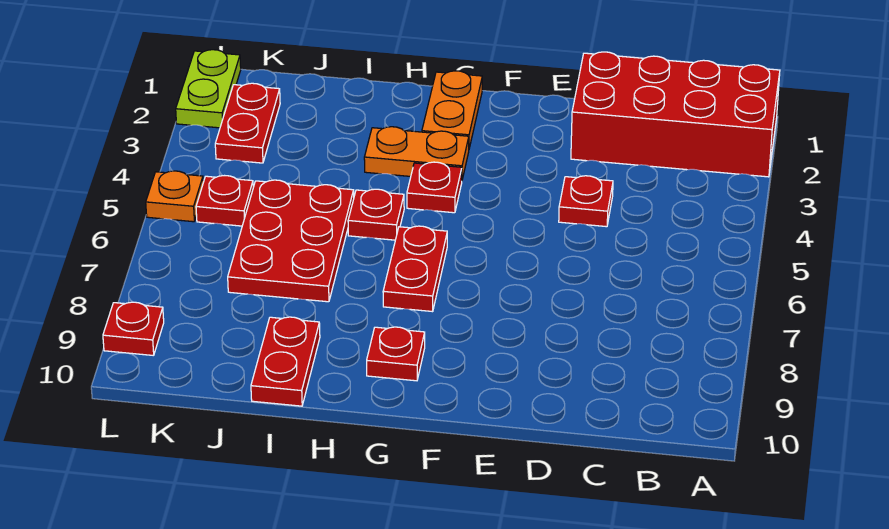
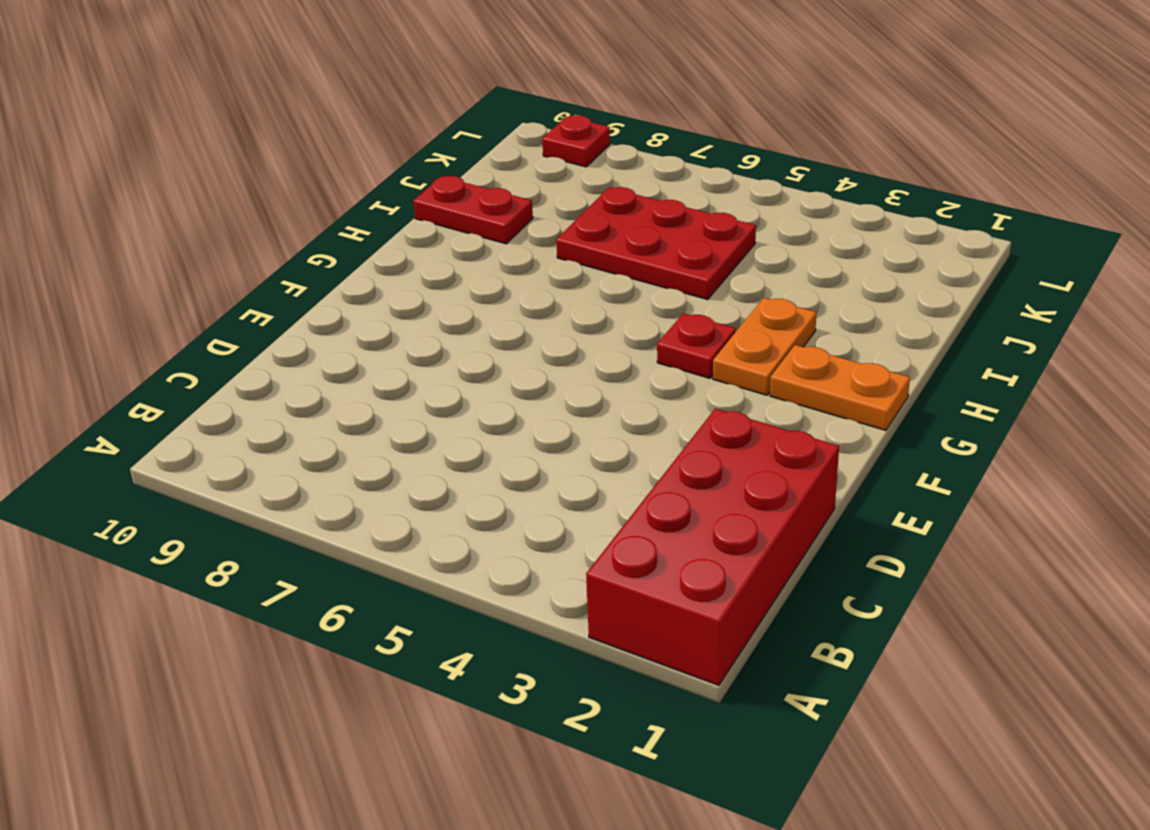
none -> red 1x1 plate [559,176,613,227]
none -> red 1x2 plate [383,226,447,312]
none -> red 1x1 plate [367,327,425,381]

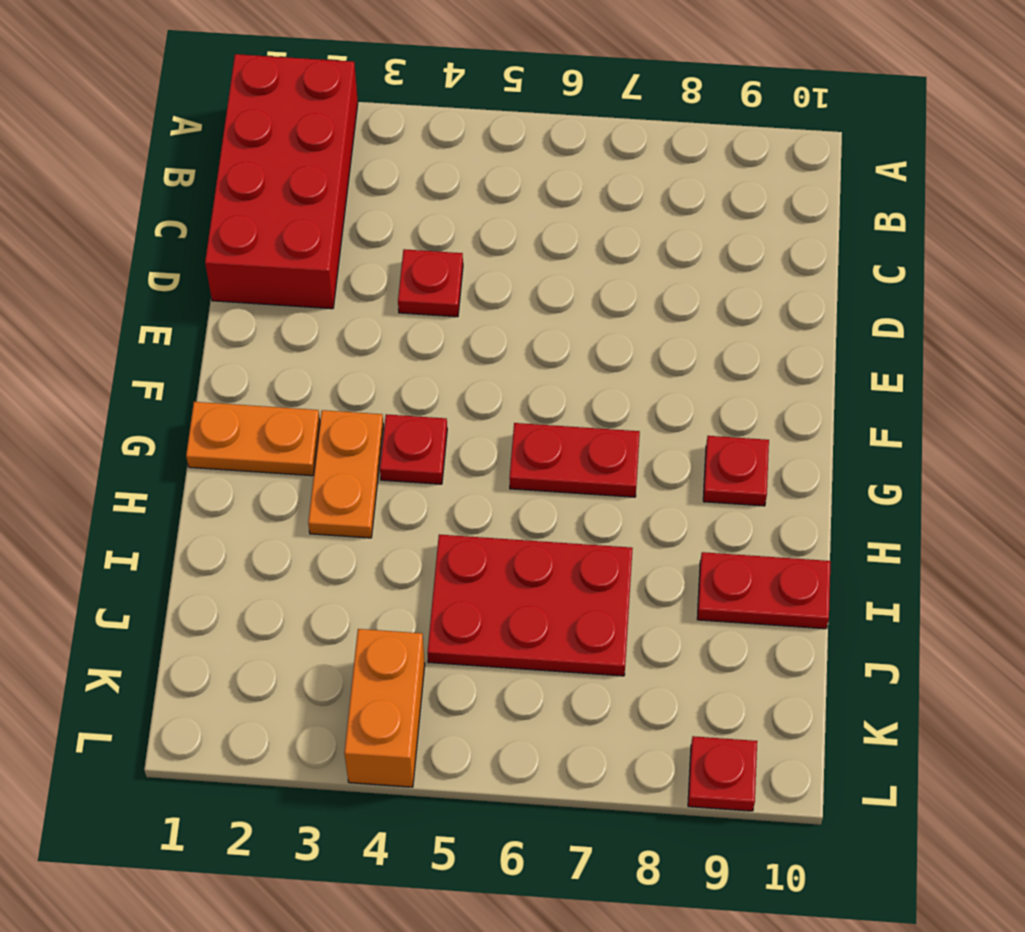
orange 1x2 brick [344,629,425,787] -> none
none -> red 1x1 plate [348,189,404,240]
none -> red 1x2 plate [215,83,280,163]
none -> red 1x1 plate [196,176,253,226]

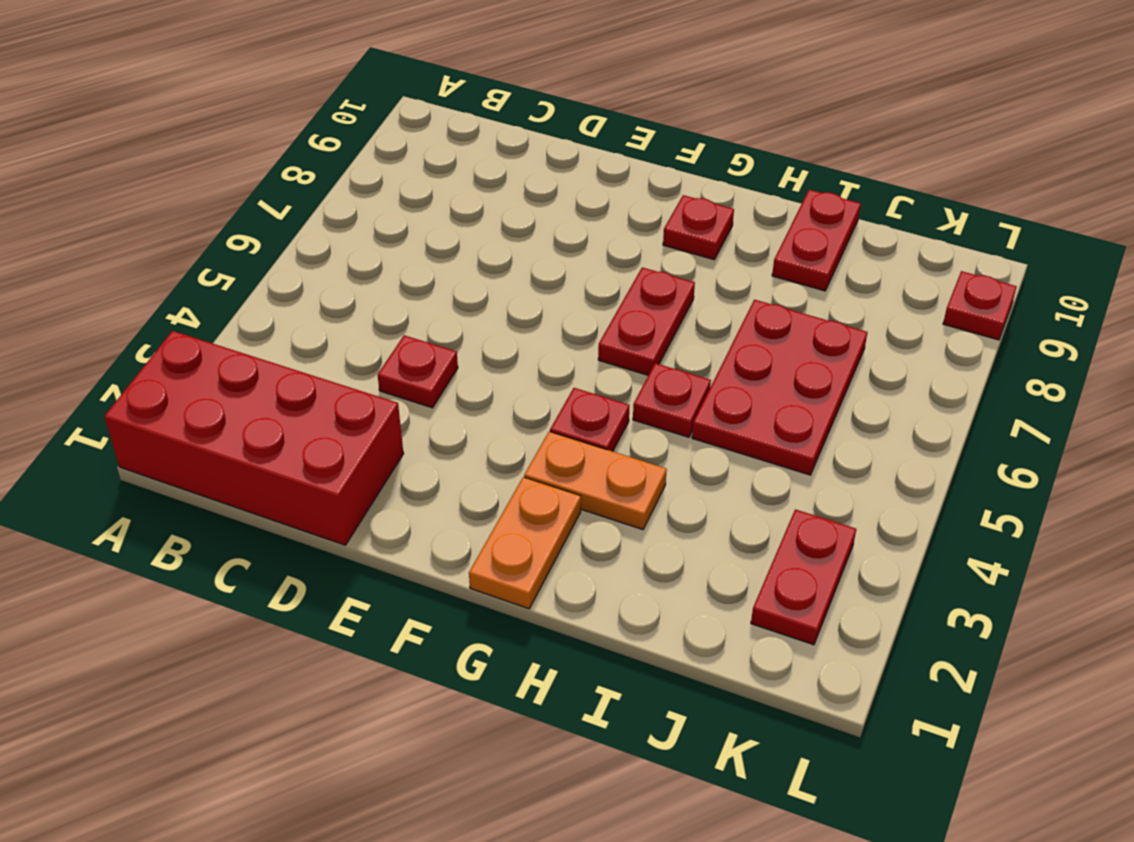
none -> red 1x1 plate [196,176,253,226]
none -> lime 1x2 plate [176,50,241,128]
none -> orange 1x1 plate [146,171,203,222]

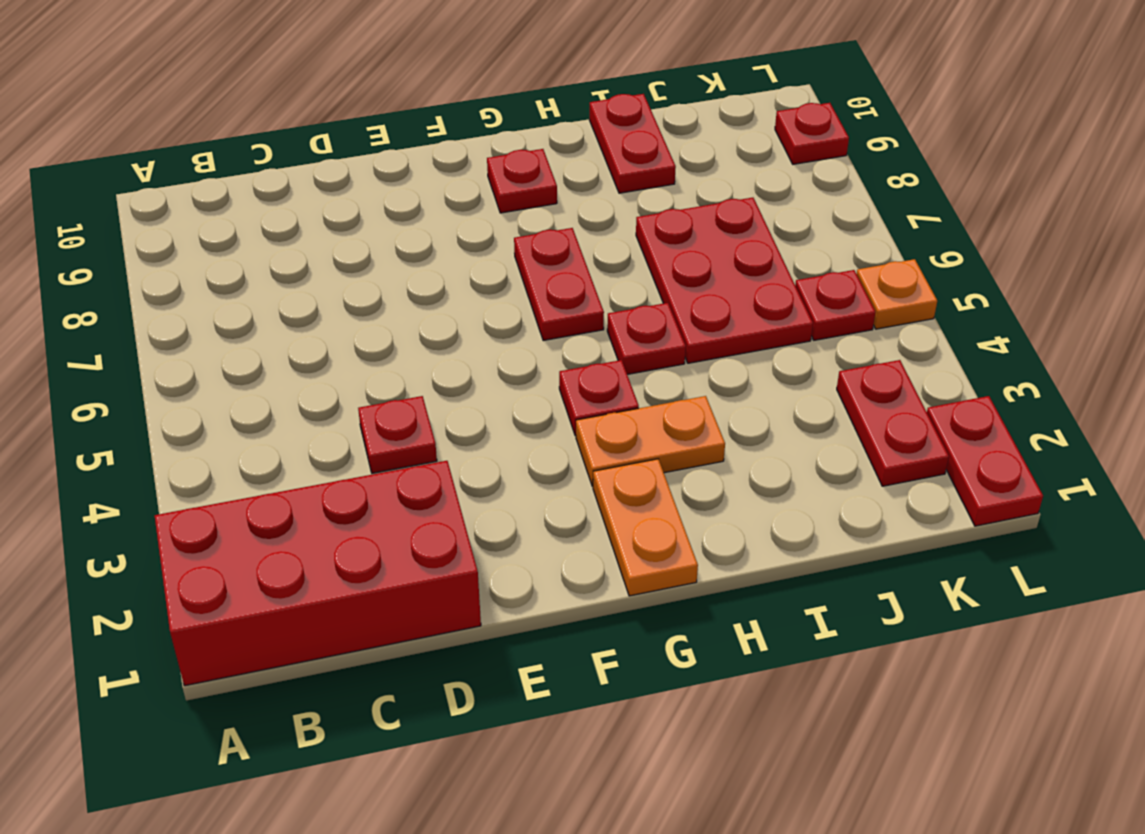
red 1x2 plate [927,396,1043,526] -> lime 1x2 plate [176,50,241,128]

